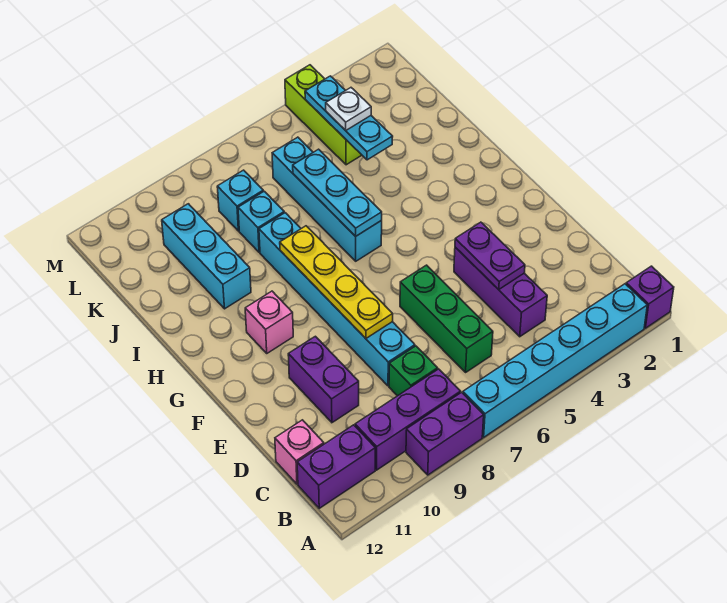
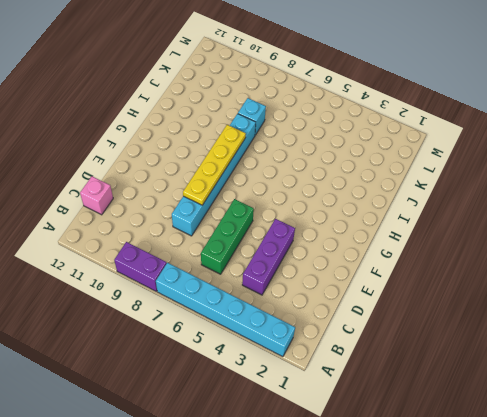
none -> purple 1x1 brick [626,266,674,328]
none -> purple 1x3 brick [355,369,461,470]
none -> purple 1x2 brick [297,425,375,508]

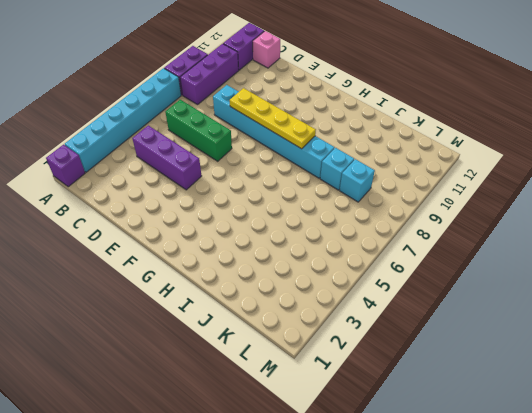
none -> green 1x1 brick [389,346,438,396]
none -> purple 1x2 brick [288,336,359,423]
none -> pink 1x1 brick [245,291,293,353]

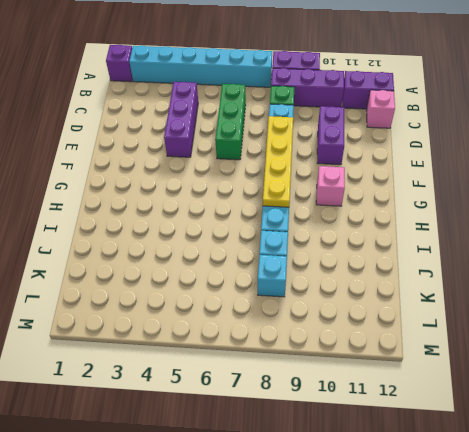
none -> cyan 1x4 brick [272,137,382,261]
none -> cyan 1x3 brick [162,204,251,309]
none -> lime 1x3 brick [285,65,362,165]

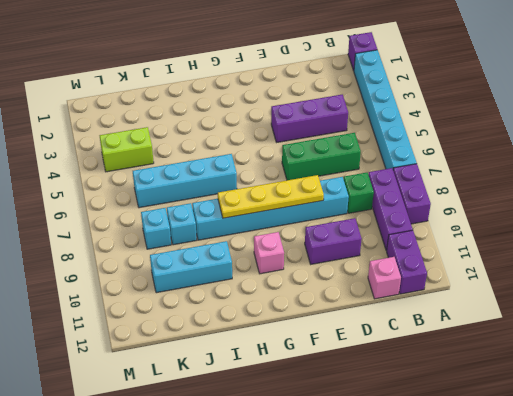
lime 1x2 brick [100,127,154,172] -> lime 1x3 brick [285,65,362,165]
none -> purple 1x2 plate [455,222,525,290]
none -> cyan 1x3 plate [293,149,382,236]
none -> cyan 1x3 plate [305,76,393,160]

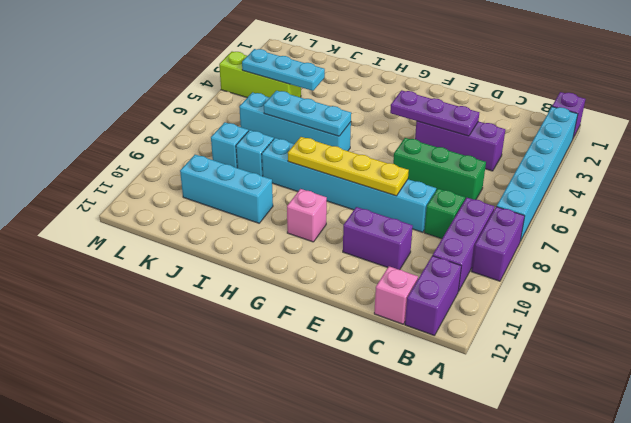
purple 1x3 plate [390,90,479,136] -> purple 1x2 plate [455,222,525,290]
none -> white 1x1 plate [326,88,371,130]

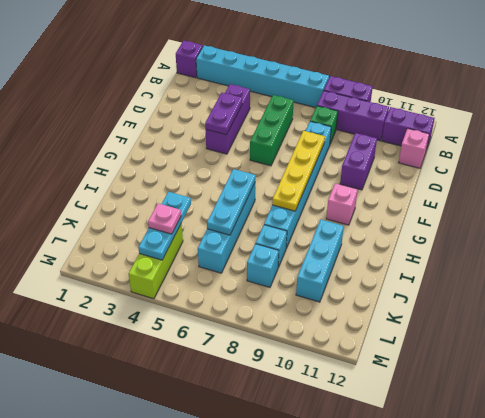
pink 1x1 plate [148,203,181,234] -> white 1x1 plate [326,88,371,130]

